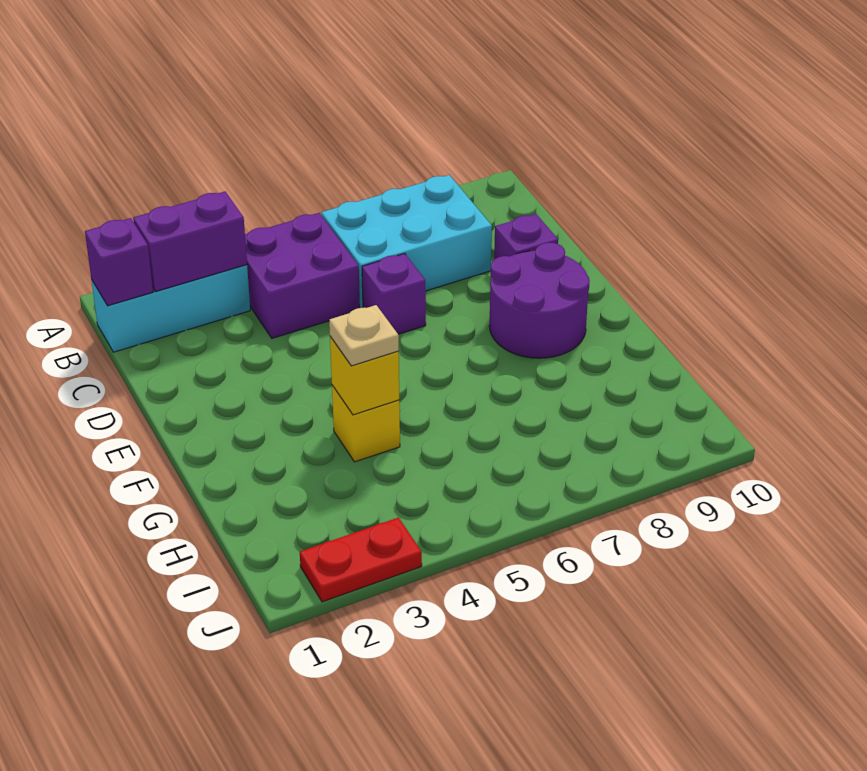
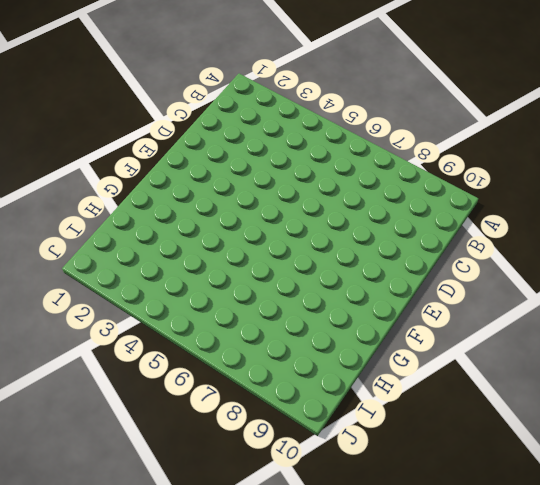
none -> cyan 1x3 brick [91,265,250,352]
none -> purple 2x2 brick [245,213,360,338]
none -> cyan 2x3 brick [321,175,492,308]

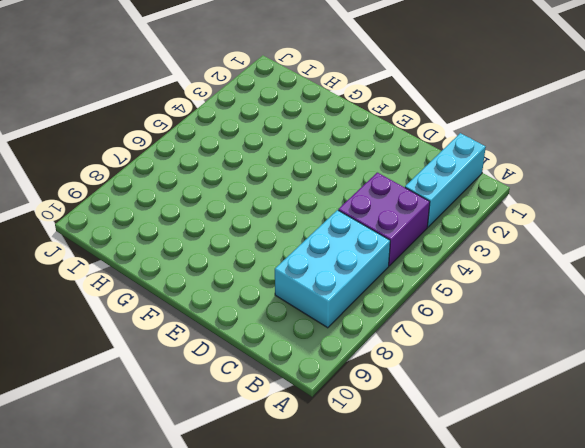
none -> purple 1x1 brick [362,253,426,334]
none -> purple 1x1 brick [494,214,558,259]
none -> purple 2x2 round brick [490,242,590,358]

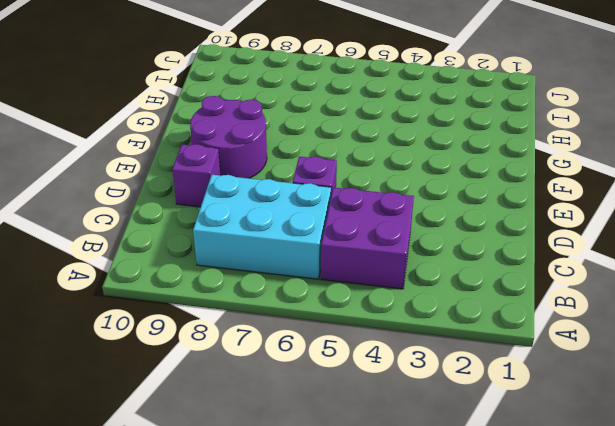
none -> cyan 1x3 brick [91,265,250,352]
none -> yellow 1x1 brick [332,385,400,462]
none -> red 1x2 plate [300,518,422,602]

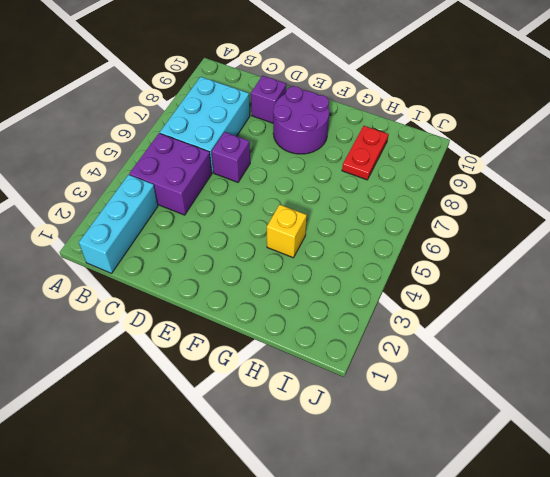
red 1x2 plate [342,126,388,180] -> red 1x2 plate moved to [300,518,422,602]
none -> purple 1x1 brick [85,218,153,306]
none -> purple 1x2 brick [133,191,247,292]
none -> yellow 1x1 brick [330,337,399,415]

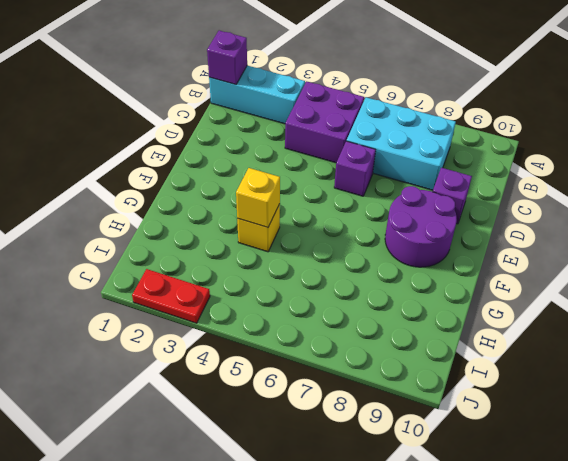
none -> purple 1x2 brick [133,191,247,292]
none -> tan 1x1 plate [329,305,399,366]

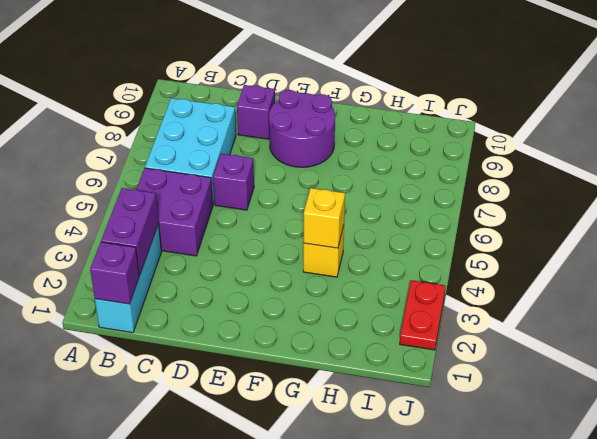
none -> tan 1x1 plate [329,305,399,366]

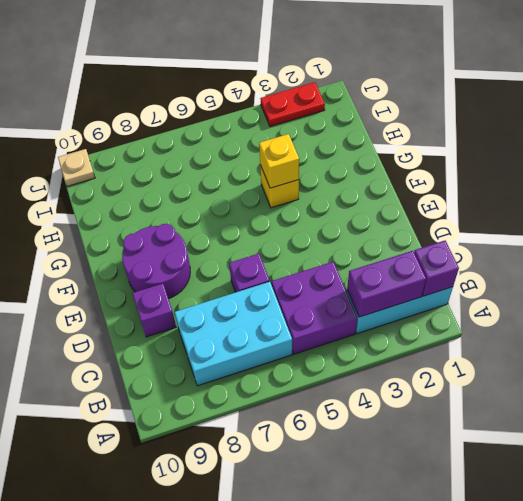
tan 1x1 plate [58,149,95,186] -> tan 1x1 plate moved to [329,305,399,366]

